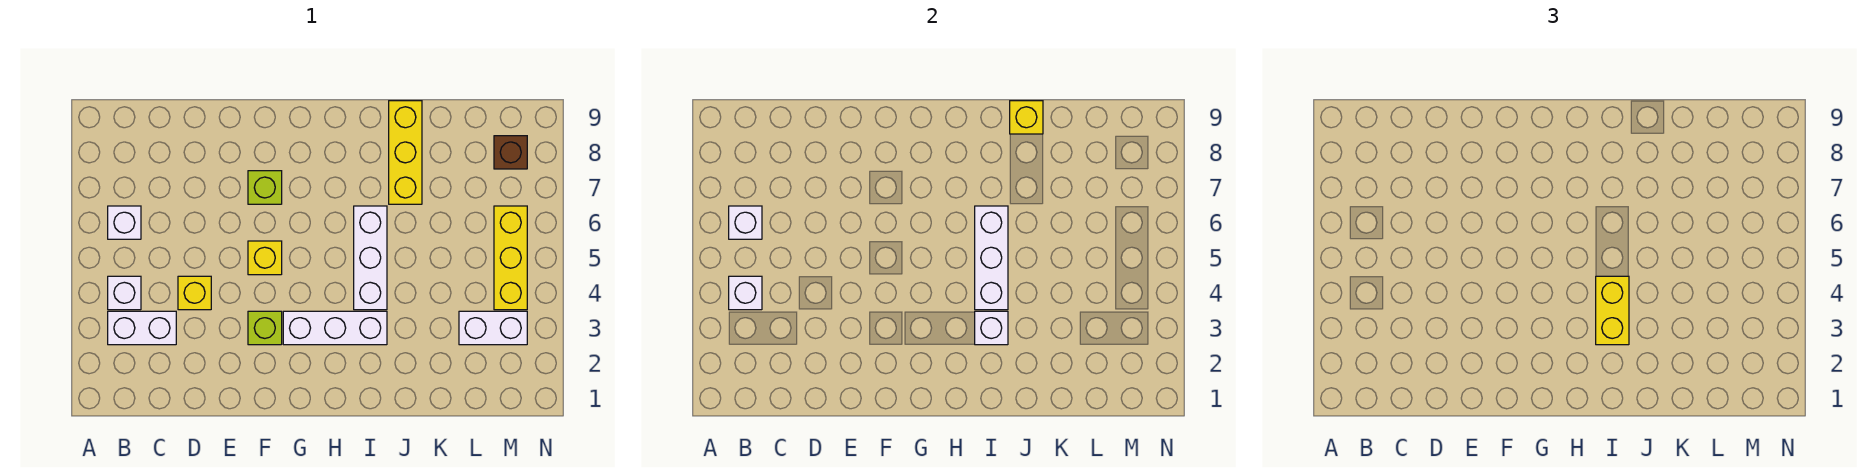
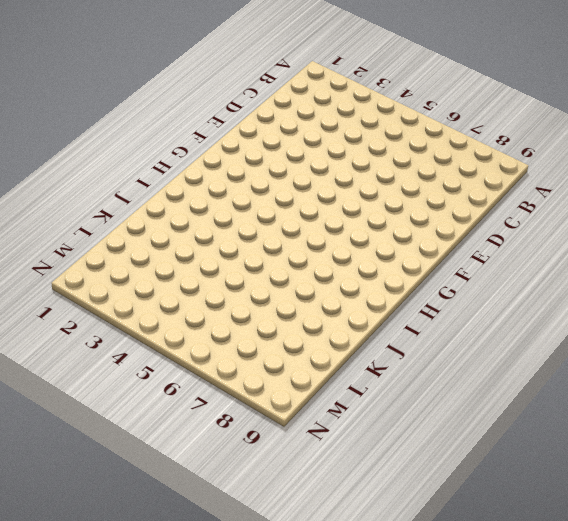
none -> white 1x2 brick [108,311,176,345]
none -> white 1x1 brick [108,276,141,310]
none -> white 1x1 brick [108,206,141,239]

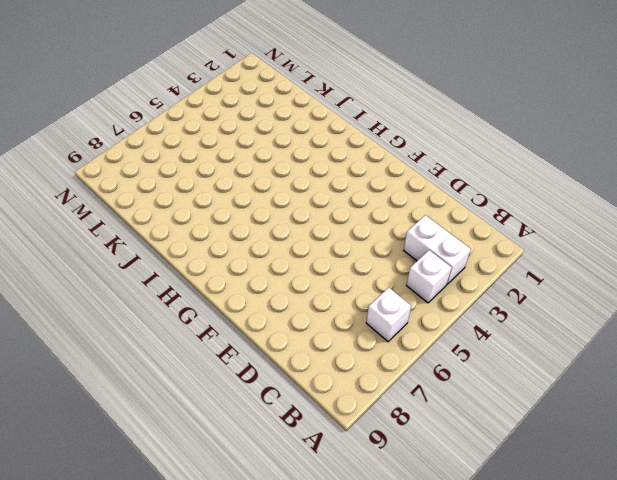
none -> yellow 1x1 brick [178,276,211,310]
none -> lime 1x1 brick [248,311,282,345]
none -> yellow 1x1 brick [248,241,282,275]

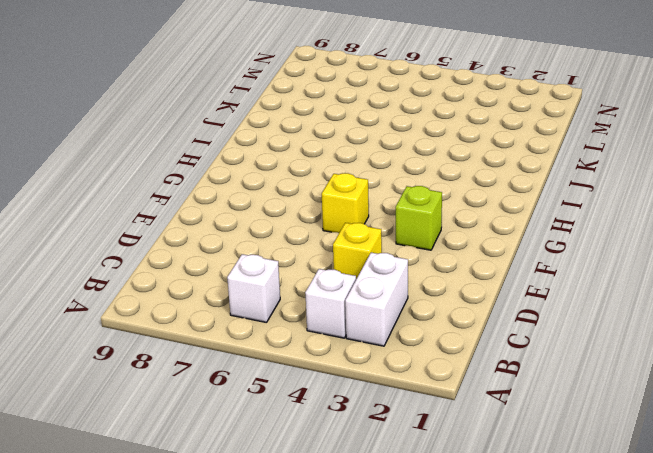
none -> lime 1x1 brick [248,171,282,204]
none -> white 1x3 brick [283,311,387,345]
none -> white 1x3 brick [354,206,387,310]

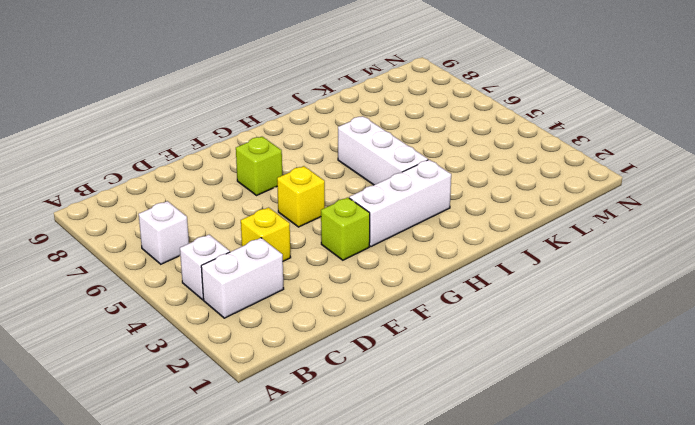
none -> yellow 1x3 brick [389,101,422,204]
none -> white 1x2 brick [459,311,527,345]
none -> yellow 1x3 brick [494,206,527,310]

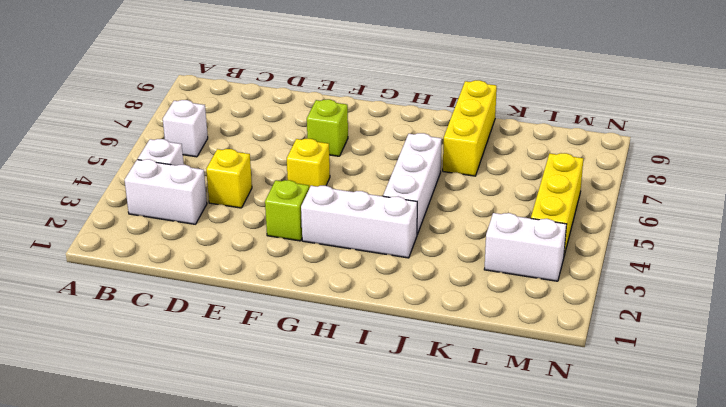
none -> brown 1x1 brick [494,136,527,169]
none -> white 1x1 brick [729,276,762,310]
none -> white 1x1 brick [729,206,762,239]

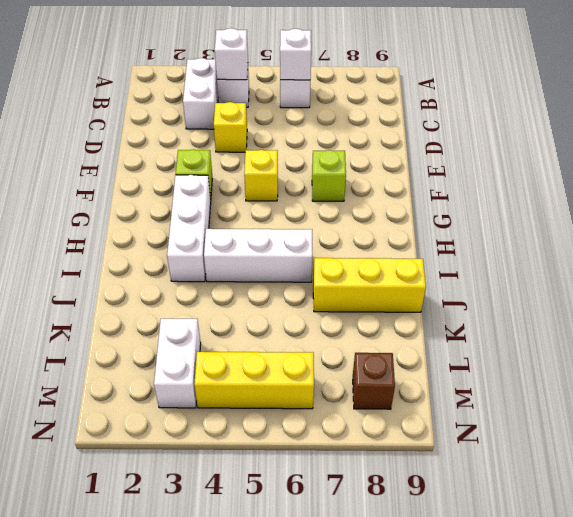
none -> white 1x1 brick [975,311,1008,345]
none -> white 1x3 brick [975,206,1008,310]
none -> yellow 1x1 brick [1010,101,1043,134]

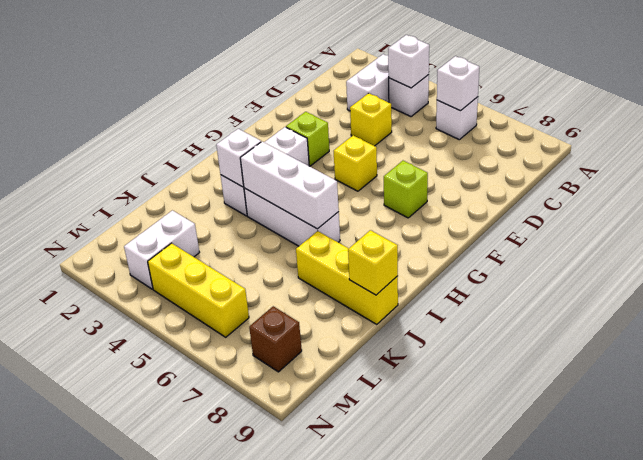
none -> yellow 1x2 brick [1596,276,1629,345]

